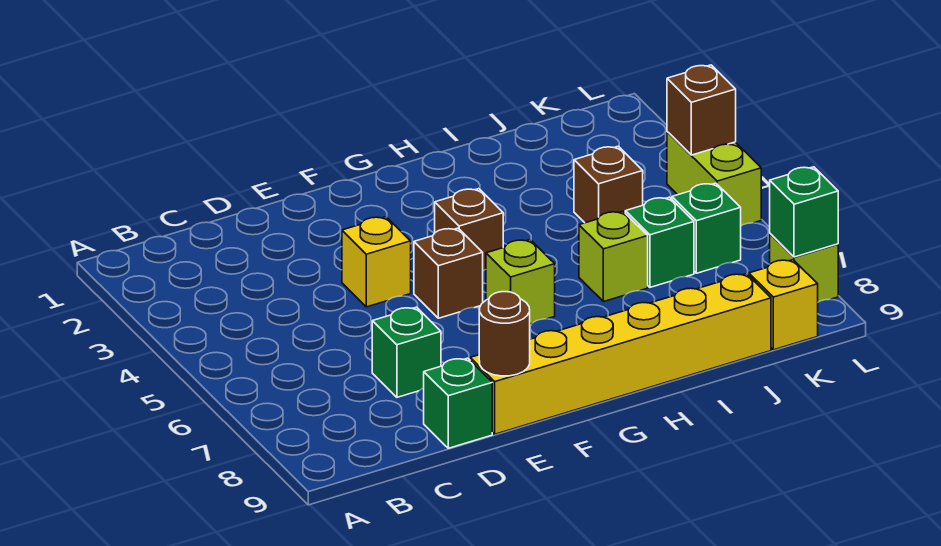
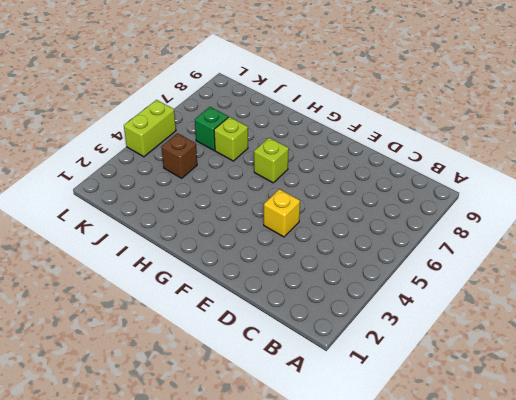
none -> green 1x1 brick [372,307,441,397]
none -> green 1x1 brick [424,358,492,448]
none -> yellow 1x6 brick [470,274,771,434]

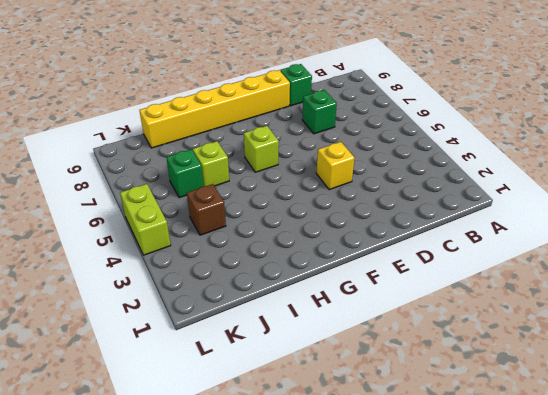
none -> brown 1x1 brick [414,228,483,318]
none -> brown 1x1 brick [435,189,503,271]
none -> green 1x1 brick [672,183,741,273]

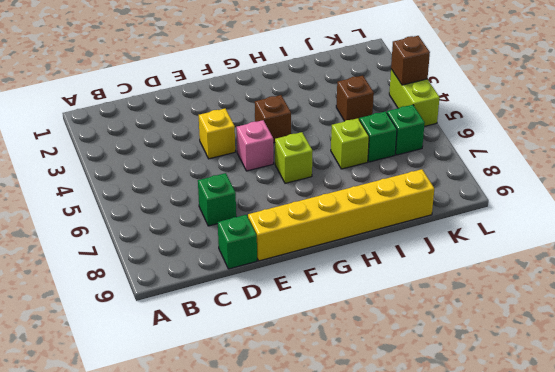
pink 1x1 brick [237,120,273,171] -> brown 1x1 brick [414,228,483,318]
none -> yellow 1x1 brick [749,260,818,350]
none -> lime 1x1 brick [770,234,838,302]
none -> brown 1x1 round brick [479,292,530,376]

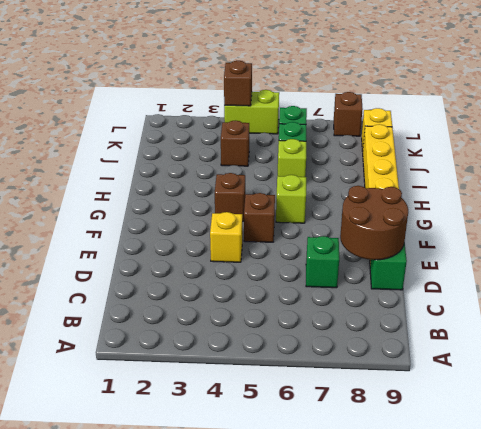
brown 2x2 round brick [340,186,408,260] -> brown 1x1 round brick [479,292,530,376]
brown 1x1 brick [334,92,363,136] -> lime 1x1 brick [770,234,838,302]
none -> green 1x1 brick [770,167,838,257]

